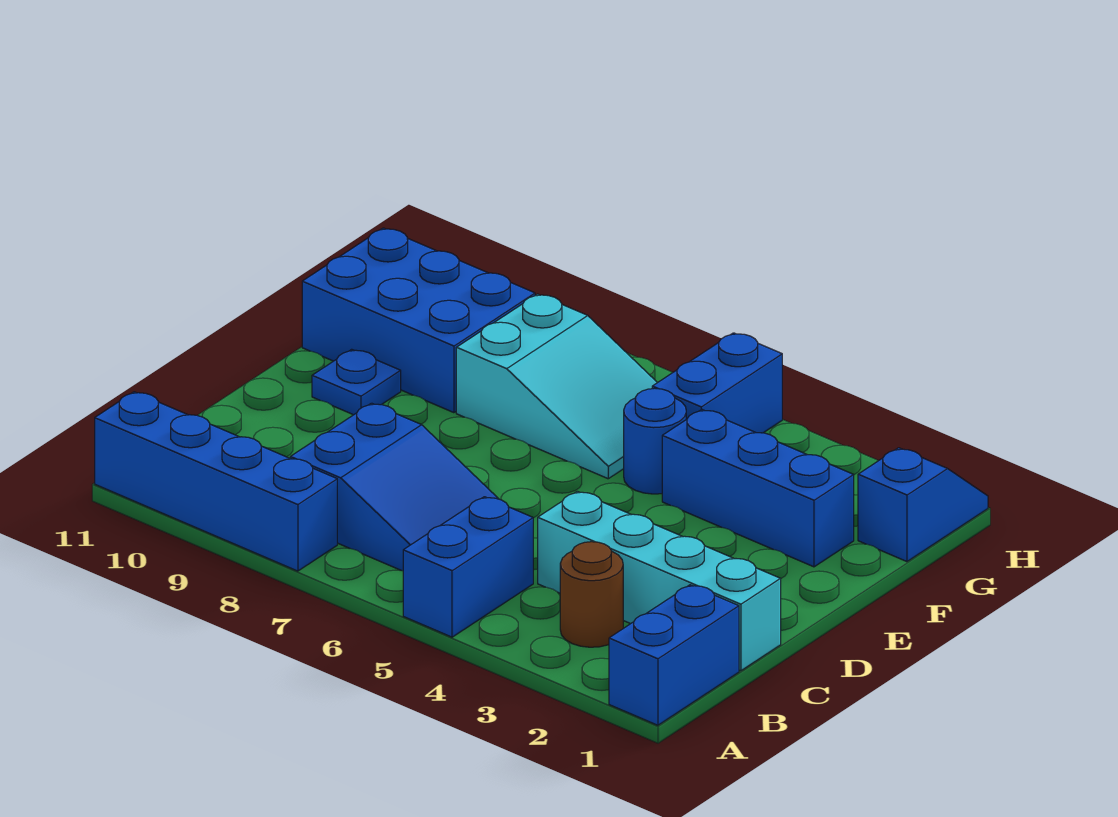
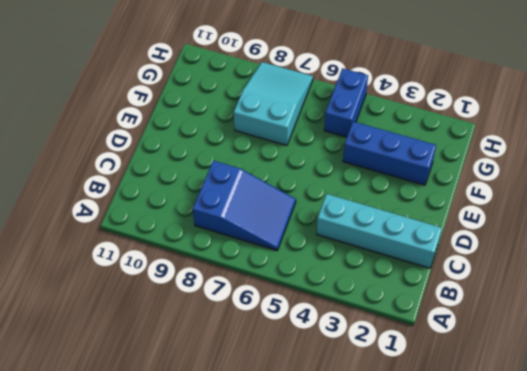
cyan 2x3 slope [234,62,313,145] -> cyan 2x3 slope turned to [456,294,657,479]
none -> blue 1x2 brick [609,585,739,725]
none -> blue 1x2 brick [403,497,533,637]
none -> blue 1x4 brick [95,392,337,571]

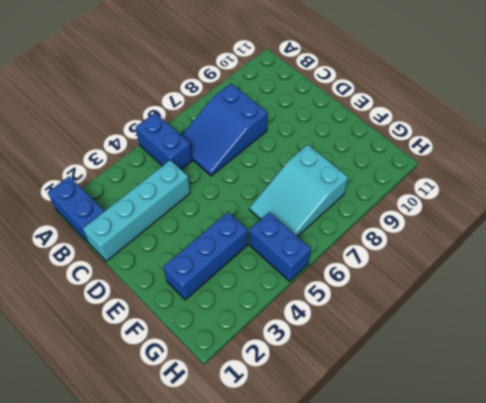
none -> blue 1x4 brick [95,392,337,571]
none -> brown 1x1 round brick [560,542,623,647]
none -> blue 1x1 plate [312,349,401,415]

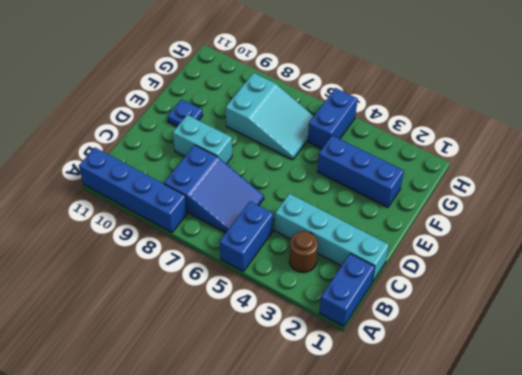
cyan 1x2 brick [173,115,232,164] -> none
none -> blue 1x1 round brick [624,388,686,494]
none -> blue 2x3 brick [302,228,535,413]
none -> blue 1x2 slope [858,448,988,562]

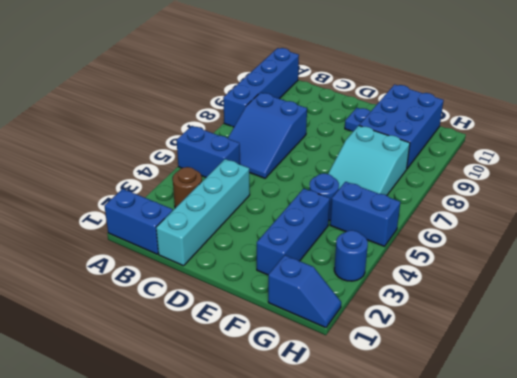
blue 1x1 round brick [334,230,368,281] -> none

